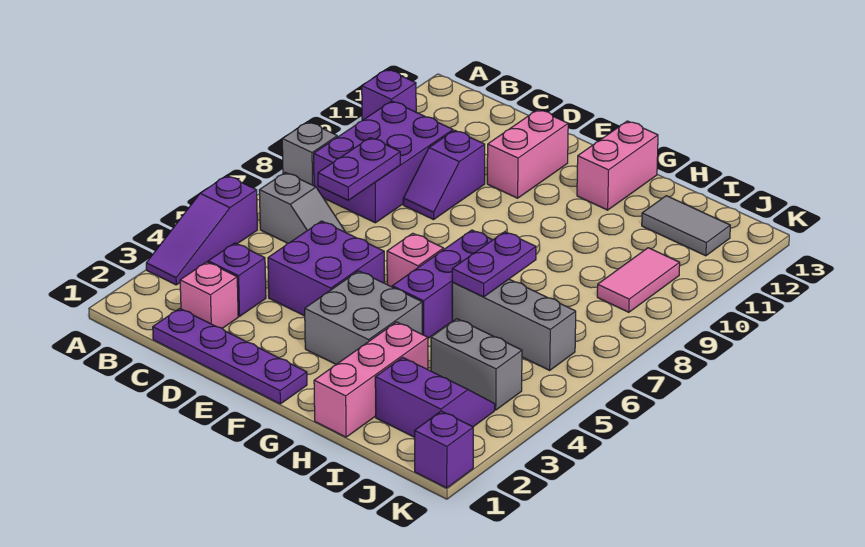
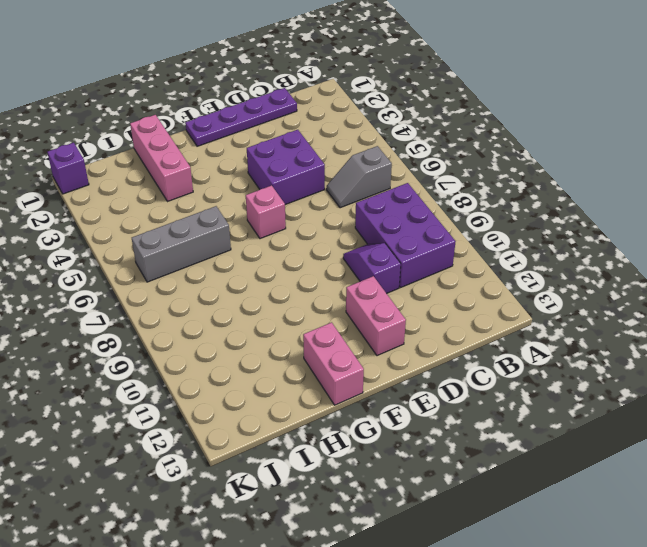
none -> purple 1x3 slope [146,176,257,285]
none -> grey 1x1 brick [282,122,337,186]
none -> purple 1x1 brick [362,69,416,121]

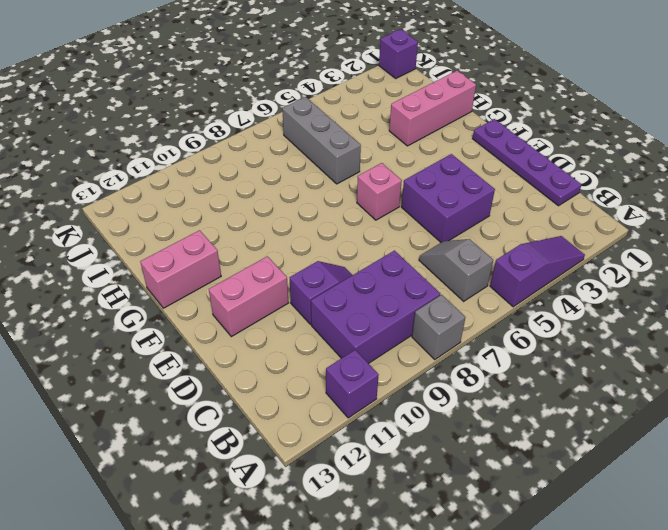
none -> pink 1x1 brick [180,262,238,328]
none -> purple 1x1 brick [208,243,266,316]
none -> grey 2x2 brick [305,271,422,364]

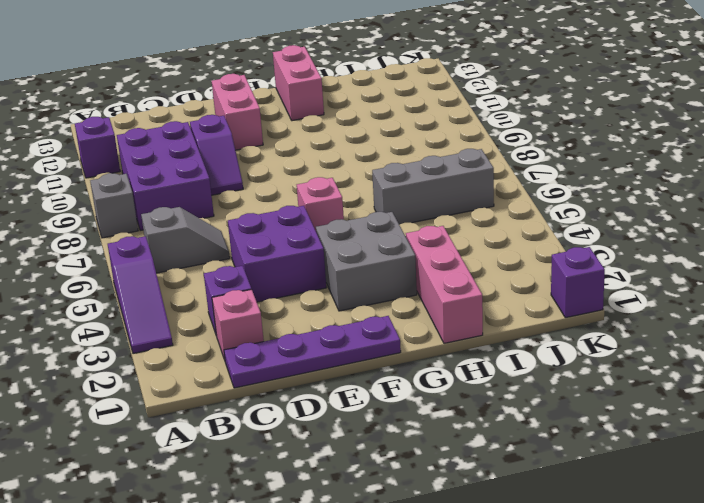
none -> purple 1x3 brick [392,230,492,338]
none -> purple 2x2 slope [375,357,495,437]
none -> grey 1x2 brick [431,319,522,410]

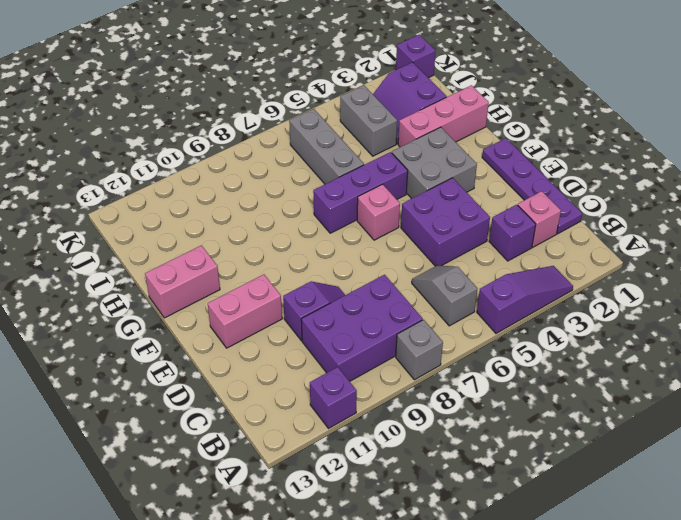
none -> grey 1x2 tile [642,196,730,256]
none -> pink 1x2 tile [597,248,680,312]
none -> purple 1x2 plate [318,138,400,200]

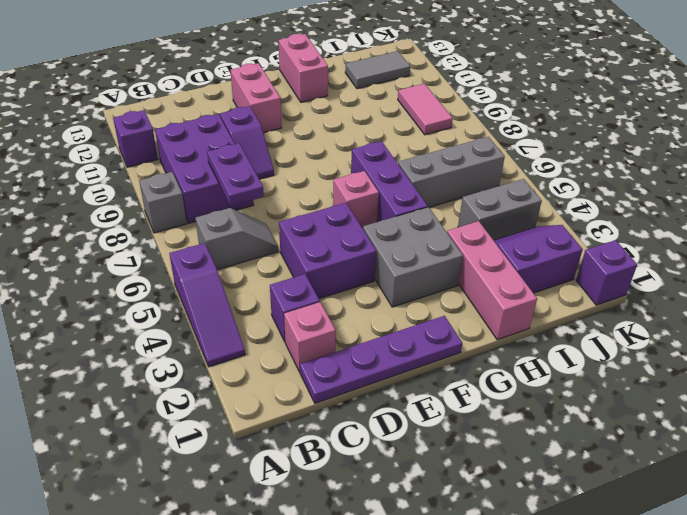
none -> purple 1x2 plate [452,232,536,297]

